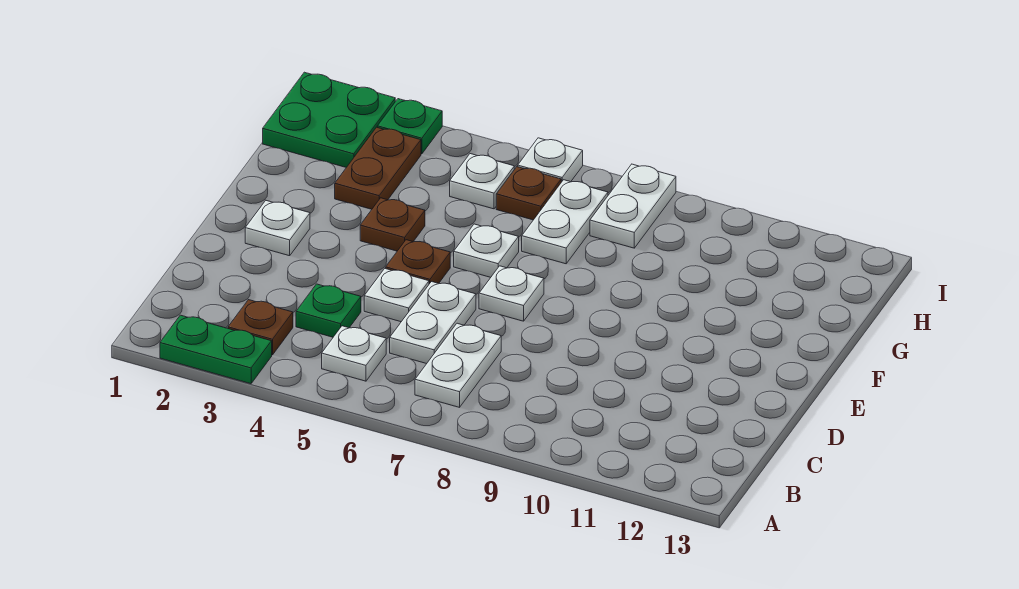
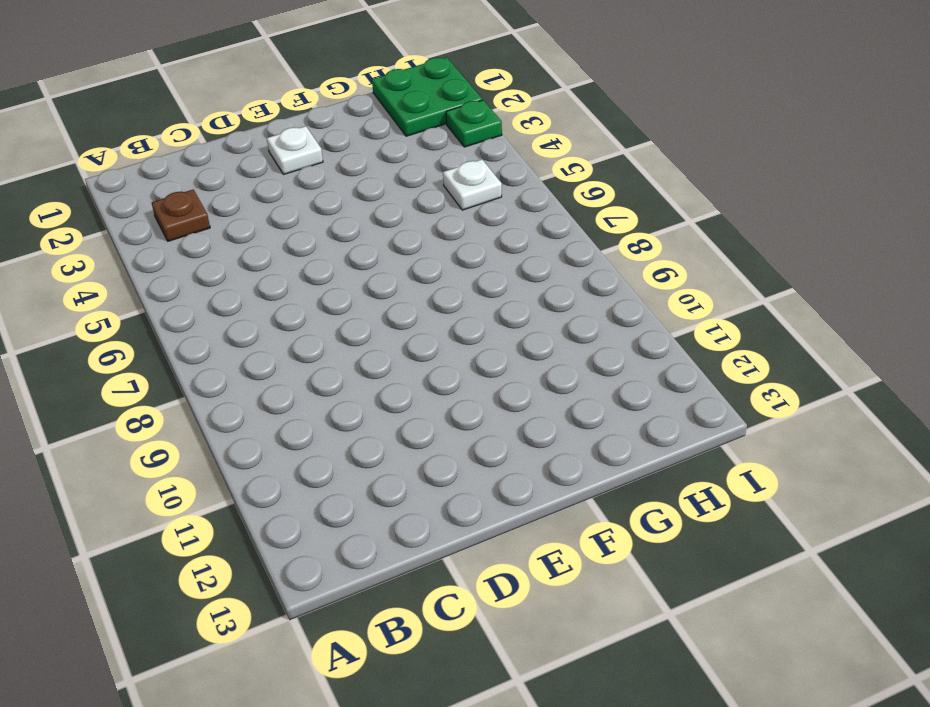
none -> green 1x2 plate [160,315,272,384]
none -> white 1x1 plate [322,326,386,381]
none -> white 1x2 plate [415,323,501,407]

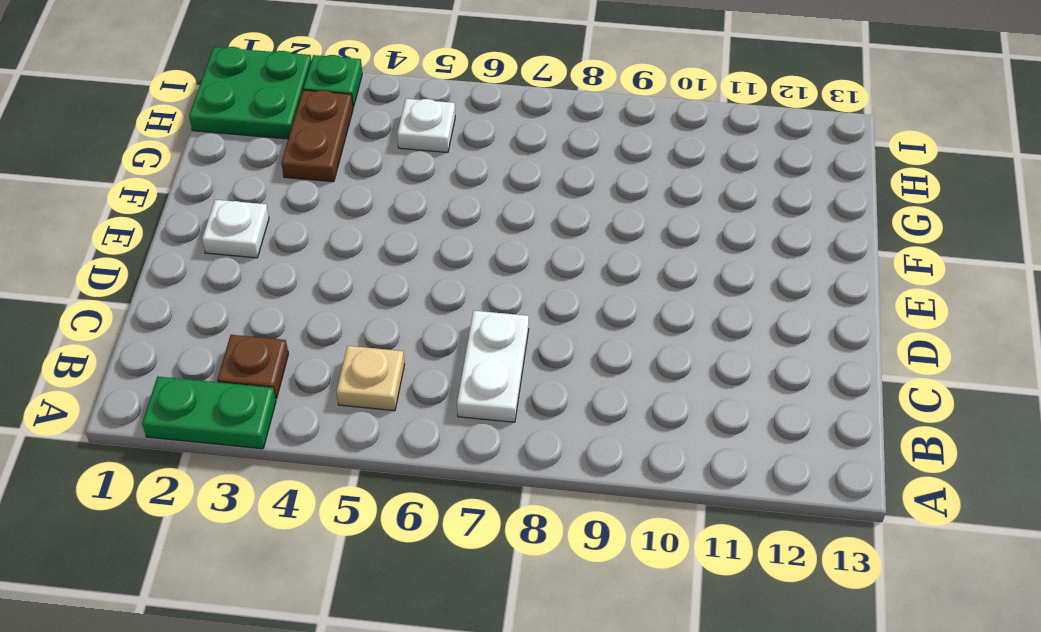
tan 1x1 plate [336,346,404,411] -> white 1x1 plate [322,326,386,381]
none -> green 1x1 plate [296,284,361,337]
none -> white 1x2 plate [390,282,476,364]
none -> white 1x1 plate [364,268,429,322]

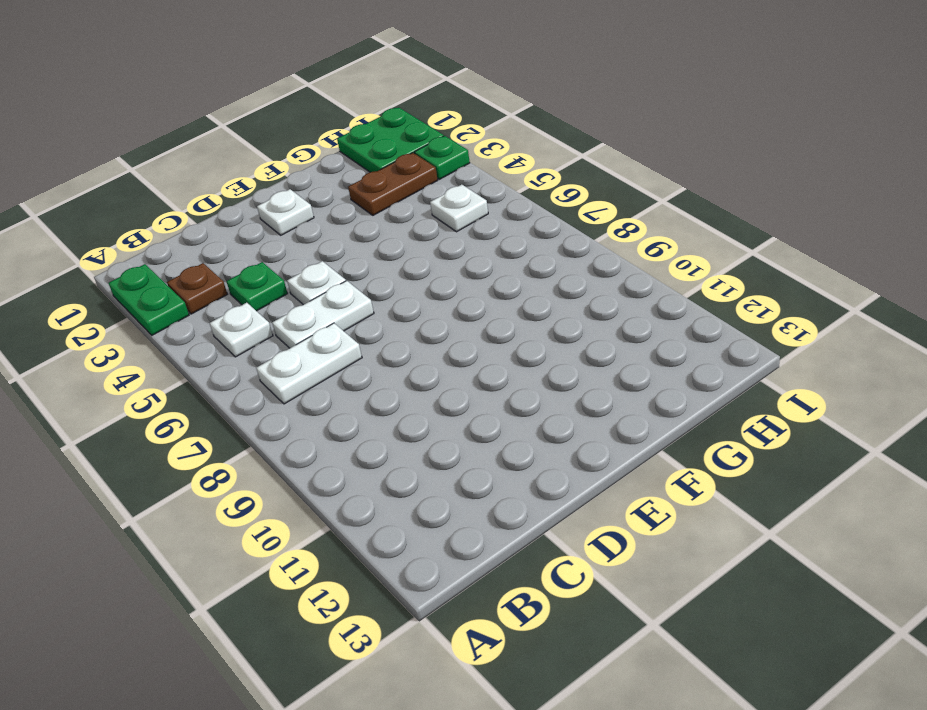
none -> brown 1x1 plate [386,240,450,284]
none -> white 1x1 plate [479,266,544,321]
none -> brown 1x1 plate [360,198,425,251]

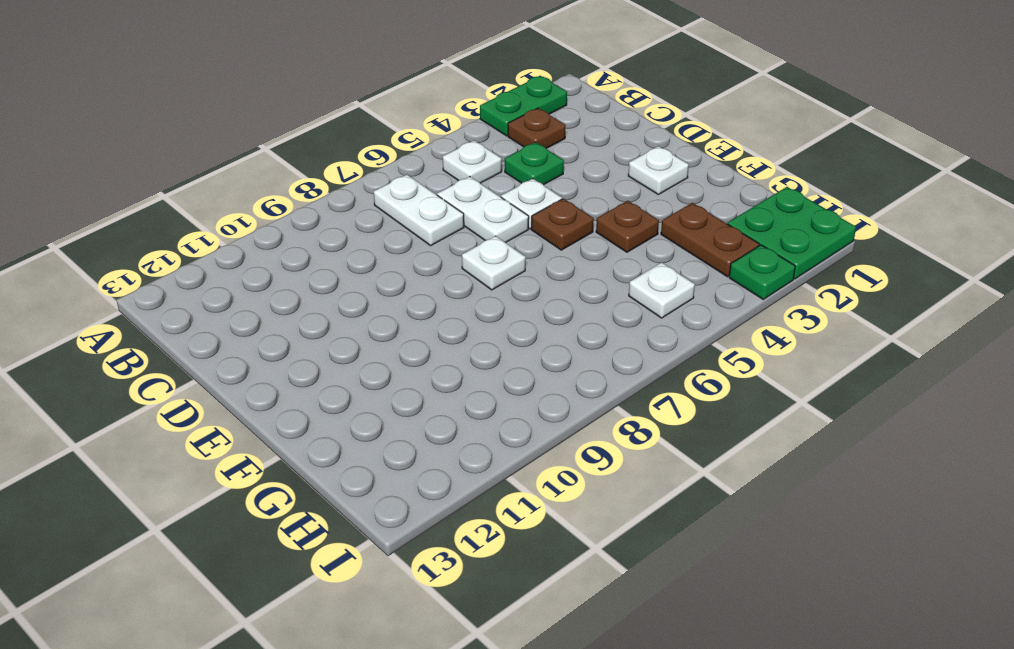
none -> white 1x1 plate [454,224,519,277]
none -> white 1x2 plate [522,180,608,264]
none -> brown 1x1 plate [496,167,561,220]

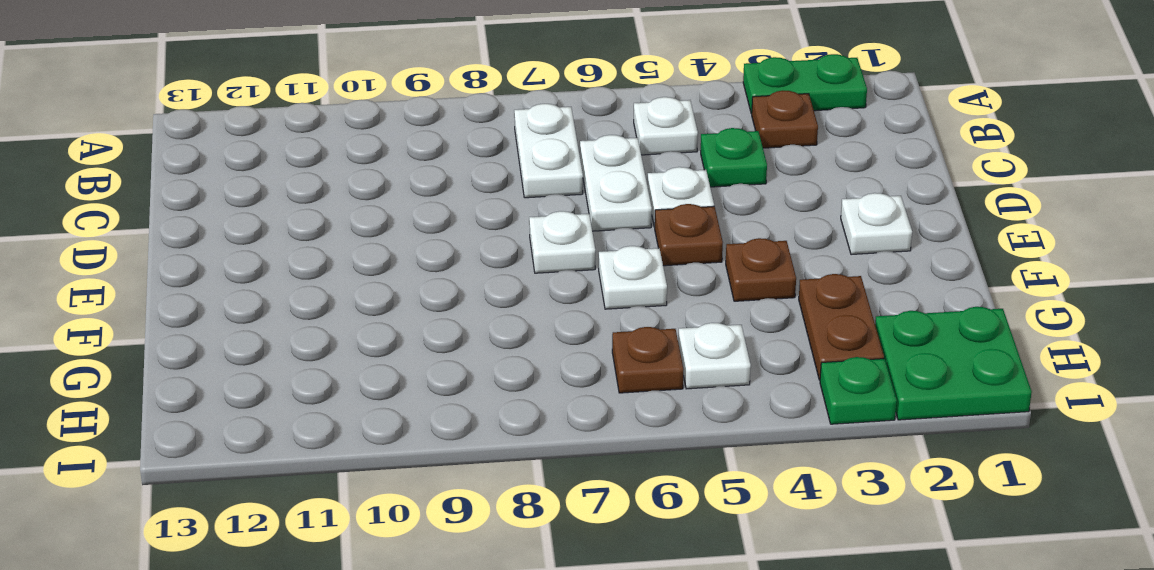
none -> white 1x2 plate [522,180,608,264]
none -> white 1x2 plate [590,164,676,248]
none -> white 1x1 plate [518,138,583,182]

